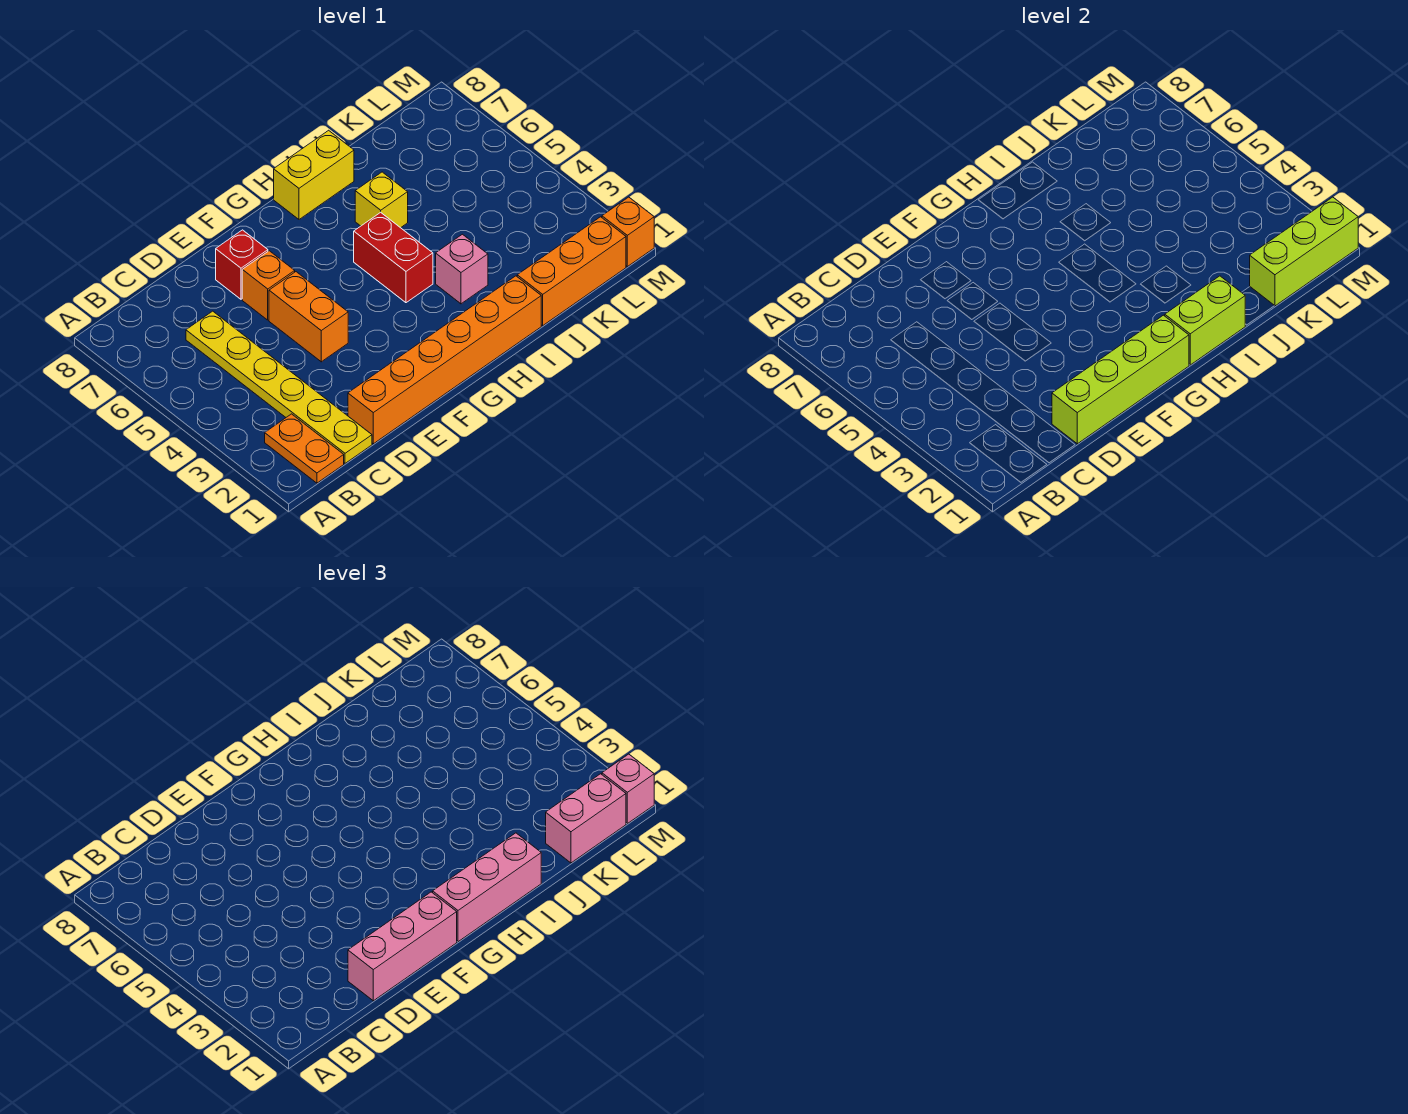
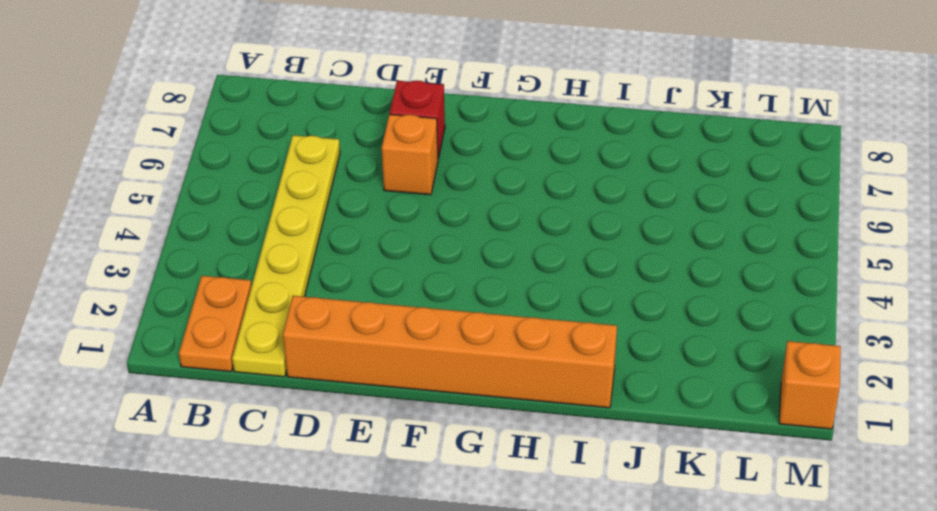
none -> orange 1x2 brick [269,272,348,362]
none -> red 1x2 brick [354,212,433,303]
none -> yellow 1x2 brick [274,130,354,219]

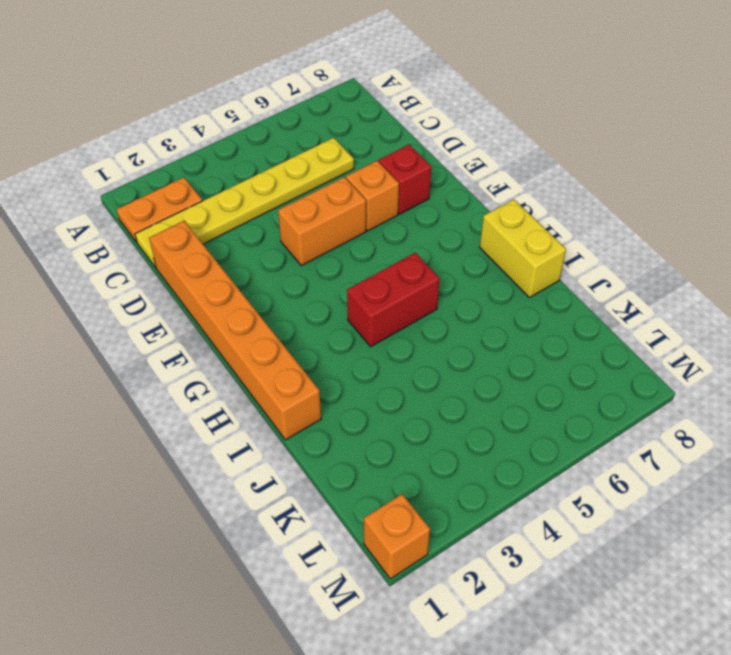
none -> pink 1x1 brick [436,234,488,304]
none -> yellow 1x1 brick [355,172,408,228]
none -> orange 1x3 brick [517,217,626,325]

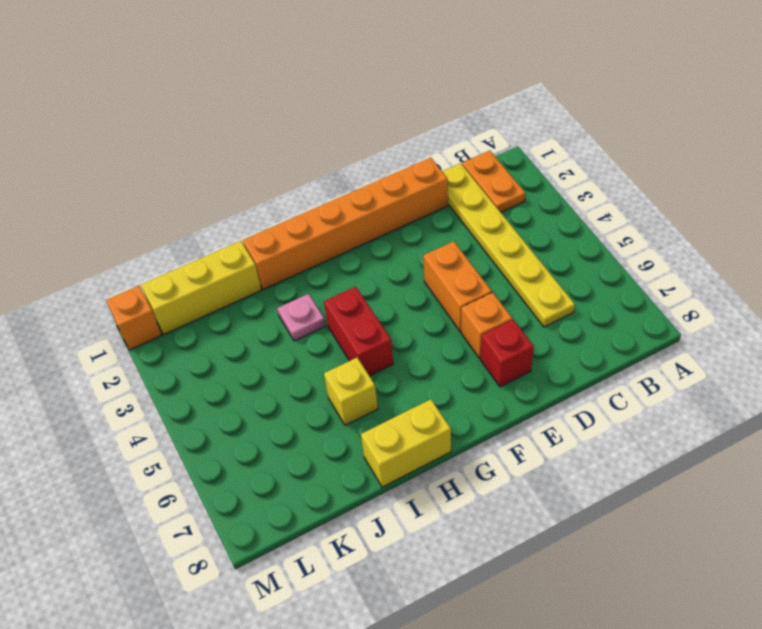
pink 1x1 plate [277,294,325,341] -> pink 1x1 brick [436,234,488,304]
yellow 1x3 brick [141,241,261,334] -> orange 1x3 brick [517,217,626,325]
none -> lime 1x4 brick [1052,315,1189,444]
none -> lime 1x2 brick [1165,276,1245,365]
none -> lime 1x3 brick [1250,197,1358,306]

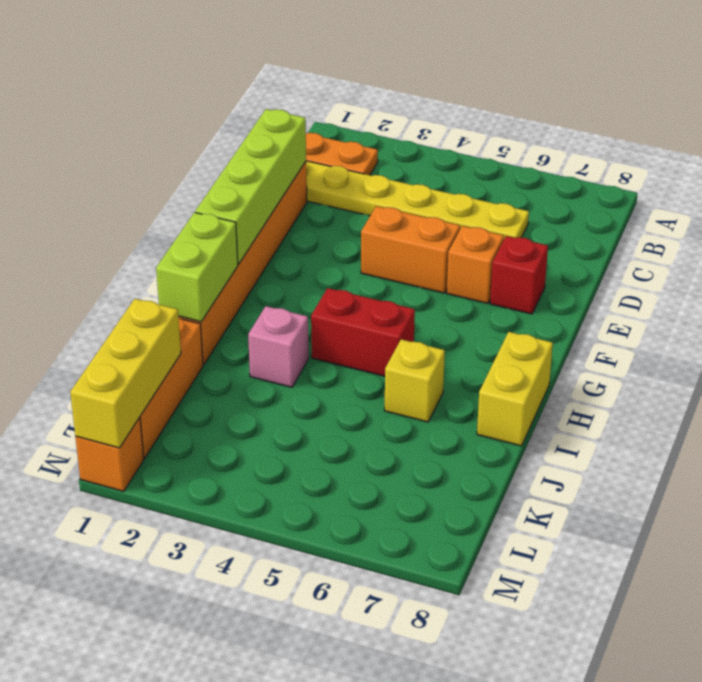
yellow 1x3 brick [70,299,181,448] -> lime 1x3 brick [1250,197,1358,306]
none -> pink 1x3 brick [348,892,457,1001]
none -> pink 1x3 brick [433,833,541,942]
none -> pink 1x2 brick [546,774,626,863]

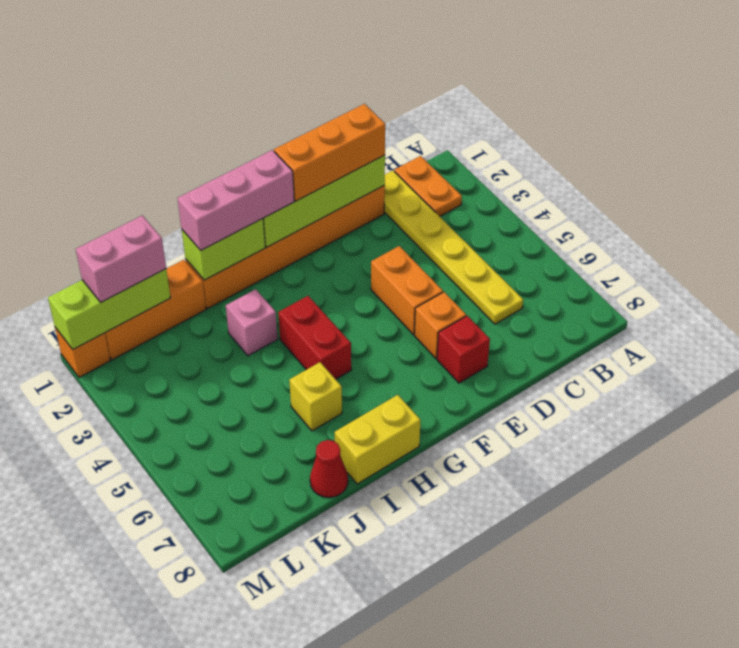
orange 1x3 brick [274,104,385,201] -> pink 1x3 brick [348,892,457,1001]
red 1x1 cone [310,440,348,498] -> none
none -> pink 1x1 brick [602,754,654,824]

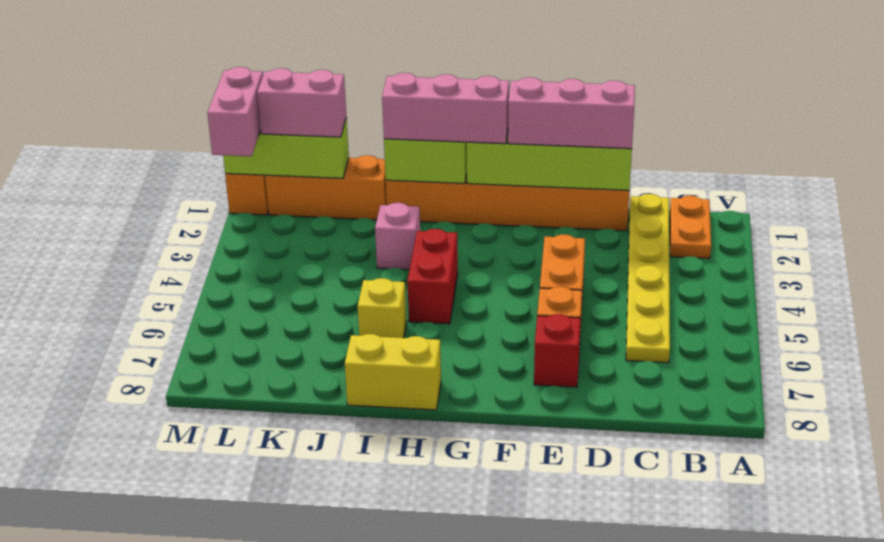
pink 1x2 brick [207,67,263,156] -> pink 1x1 brick [602,754,654,824]

